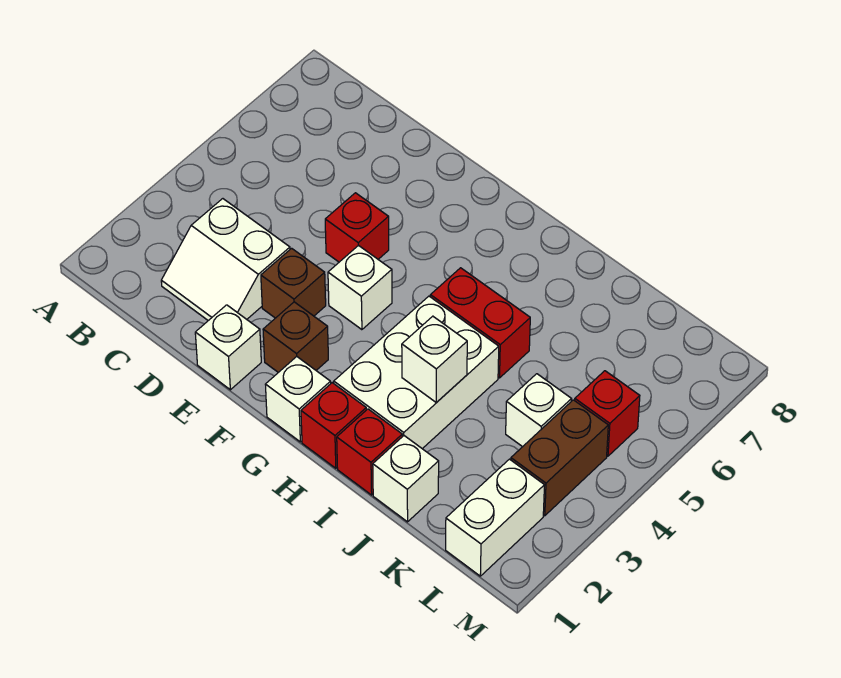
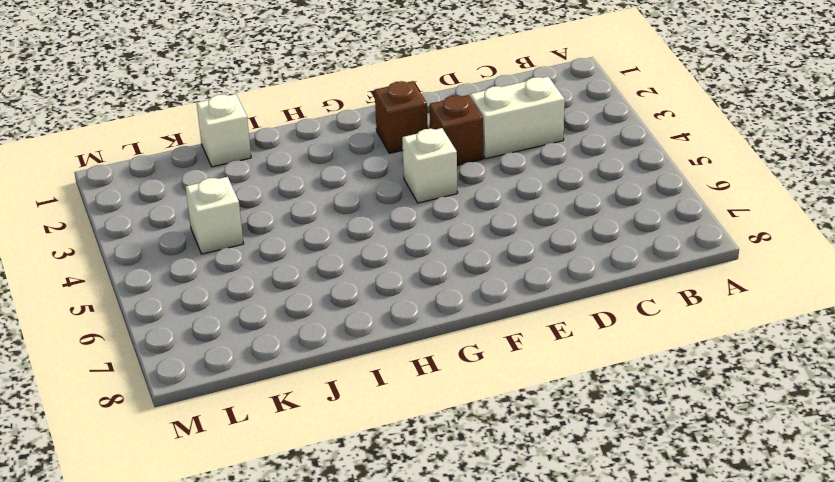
none -> white 1x1 brick [195,305,261,390]
none -> red 1x1 brick [325,193,389,262]
none -> white 1x1 brick [265,357,331,442]

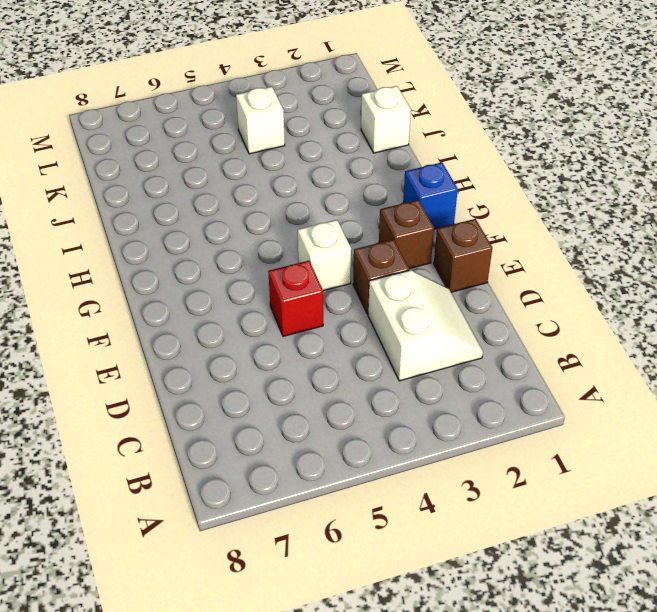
brown 1x1 brick [434,219,492,292] -> white 1x1 brick [195,305,261,390]
blue 1x1 brick [403,162,458,229] -> white 1x1 brick [265,357,331,442]
none -> red 1x1 brick [301,383,366,468]
none -> white 2x3 brick [334,296,499,449]
none -> red 1x2 brick [430,268,530,378]

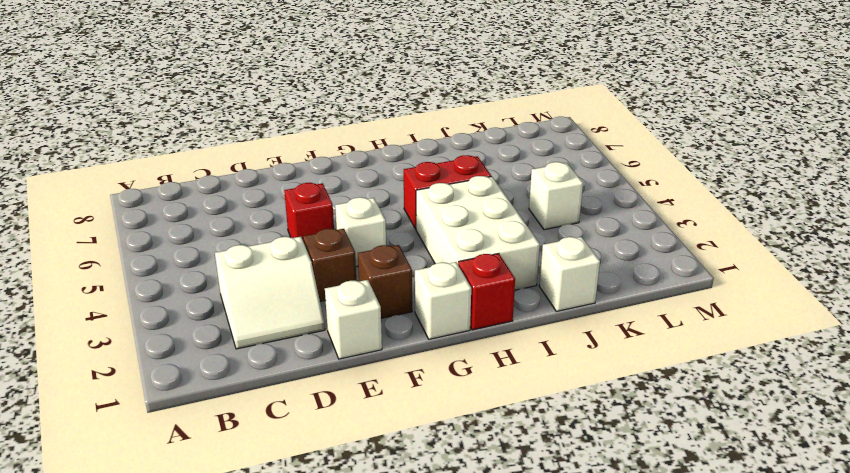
none -> red 1x1 brick [337,409,402,495]
none -> white 1x2 brick [446,459,544,576]
none -> brown 1x2 brick [511,400,608,516]

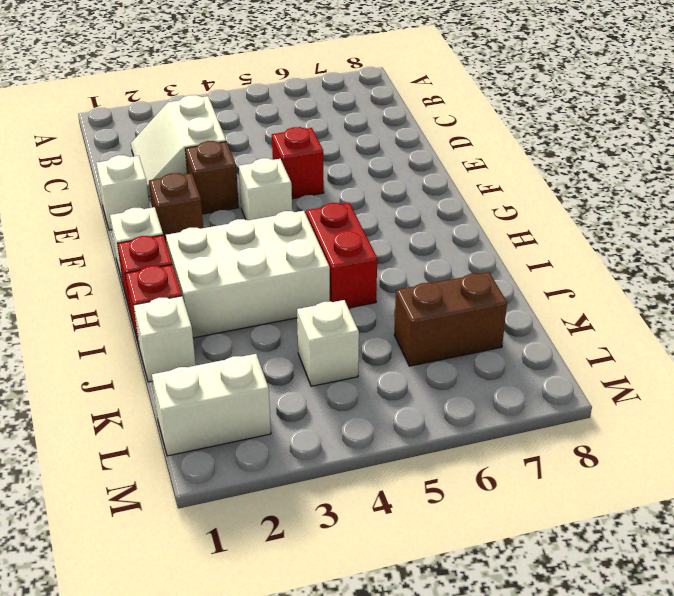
brown 1x2 brick [394,272,507,366] -> brown 1x2 brick moved to [511,400,608,516]
none -> red 1x1 brick [575,371,640,456]
none -> white 1x1 brick [402,316,467,403]

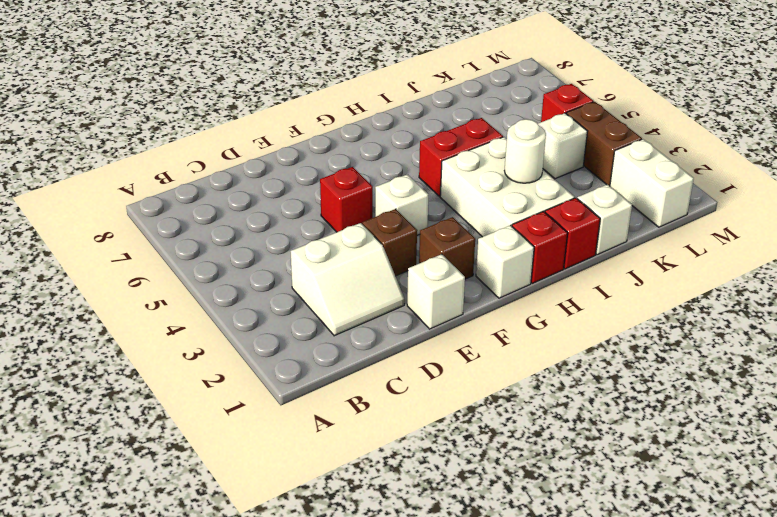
white 1x1 round brick [504,119,546,183] -> white 1x1 brick [402,316,467,403]

